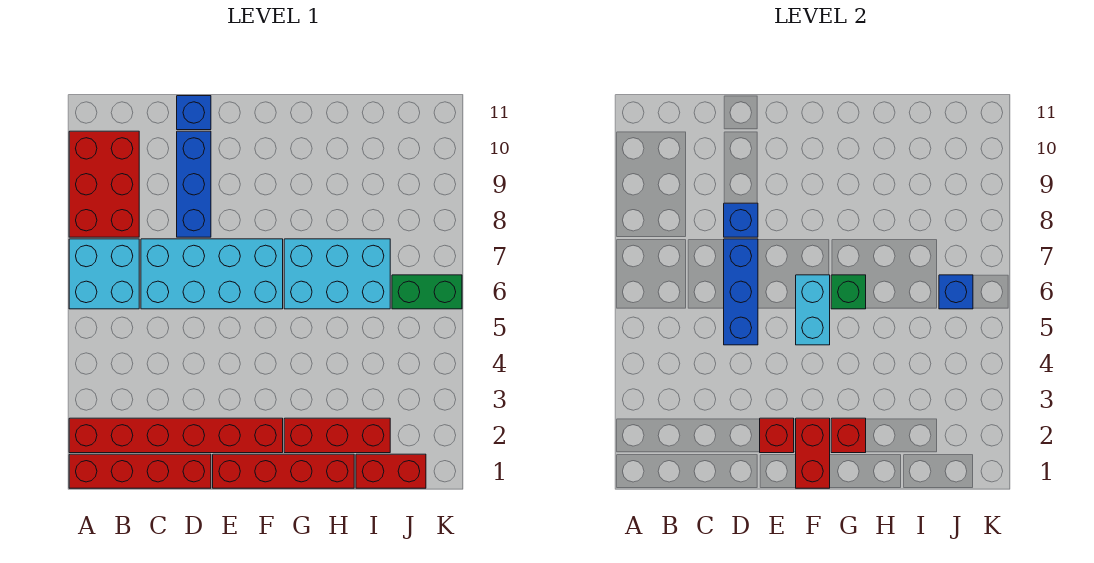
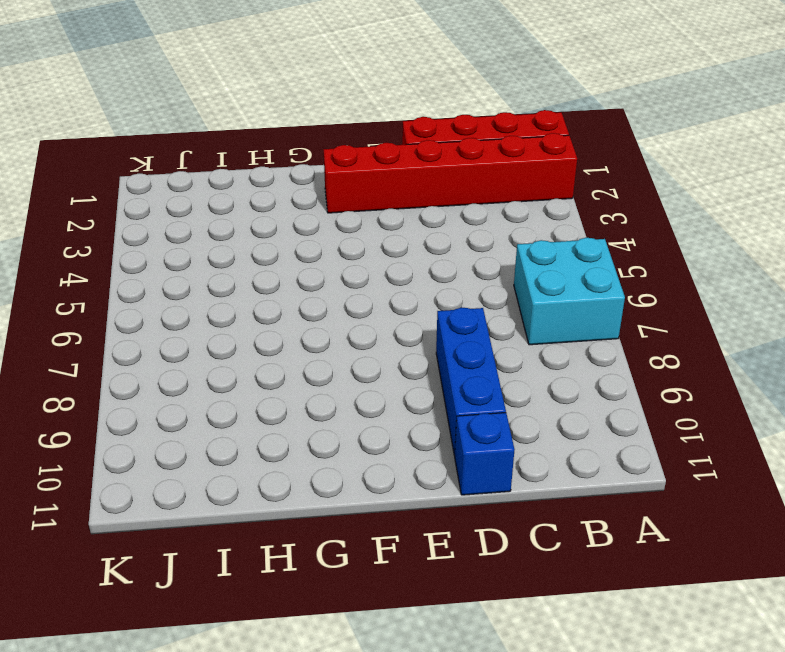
none -> red 2x3 brick [69,131,139,237]
none -> cyan 2x4 brick [141,239,283,309]
none -> red 1x4 brick [213,454,354,488]

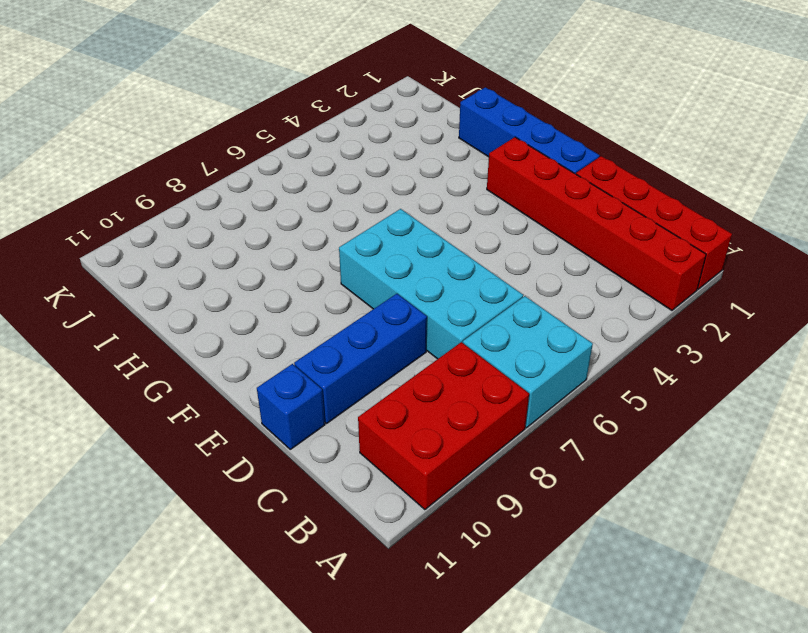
blue 1x4 brick [459,87,600,174] -> red 1x4 brick [213,454,354,488]
none -> red 1x3 brick [284,418,390,453]
none -> cyan 2x3 brick [284,239,390,309]
none -> red 1x2 brick [356,454,426,488]

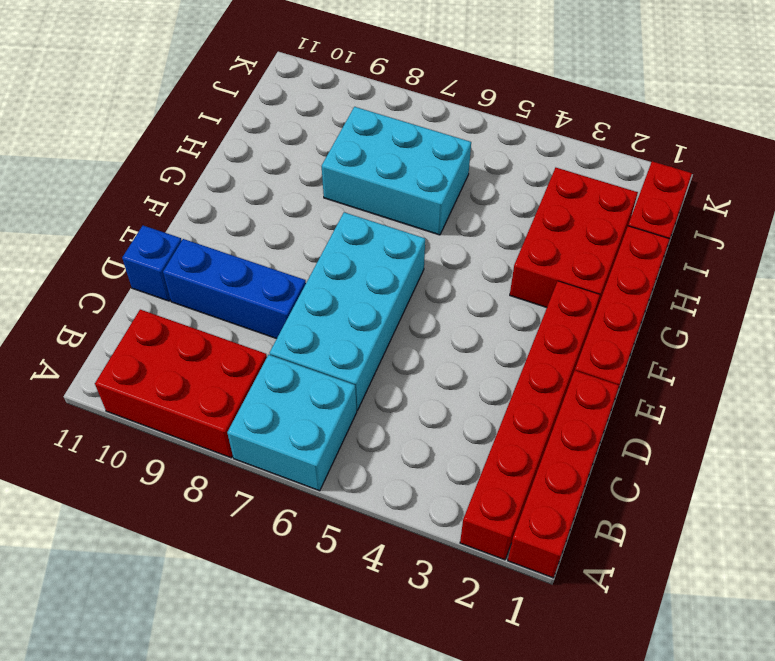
red 2x3 brick [510,168,638,313] -> red 1x3 brick [284,418,390,453]
cyan 2x3 brick [322,107,471,235] -> cyan 2x3 brick turned to [284,239,390,309]
none -> green 1x2 brick [392,275,462,309]
none -> blue 1x3 brick [724,239,758,345]
none -> blue 1x1 brick [724,203,758,237]

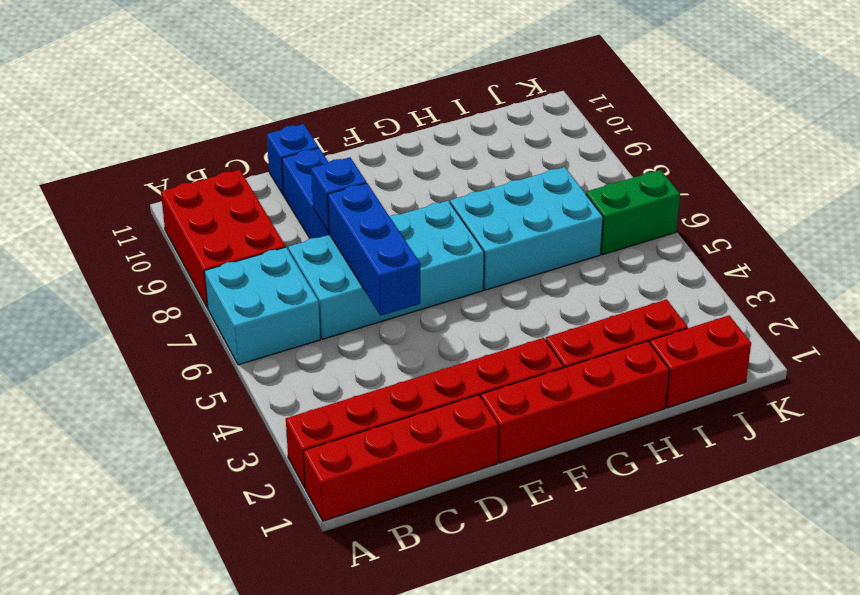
none -> red 1x1 brick [760,418,794,453]
none -> red 1x2 brick [796,418,830,488]
none -> cyan 1x2 brick [796,275,830,345]

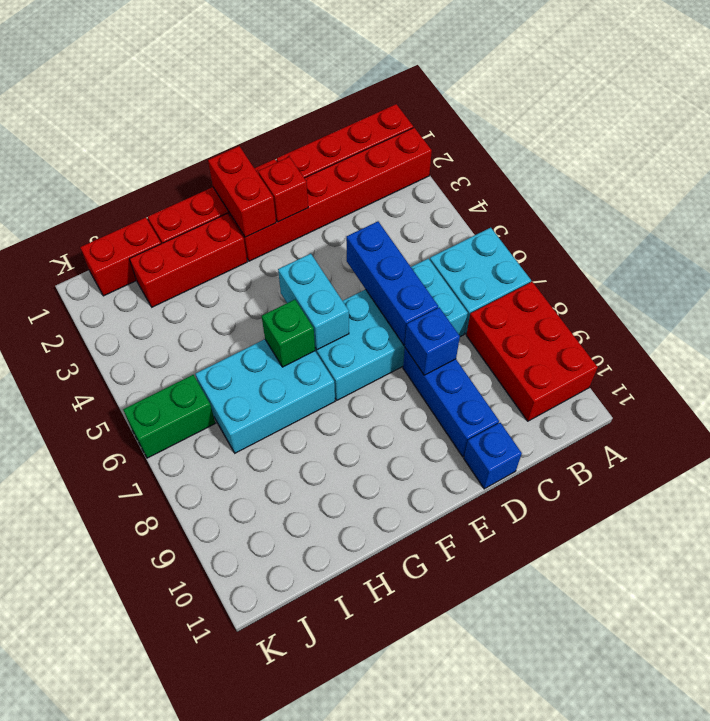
none -> red 1x1 brick [831,418,866,453]
none -> blue 1x1 brick [939,275,973,309]

